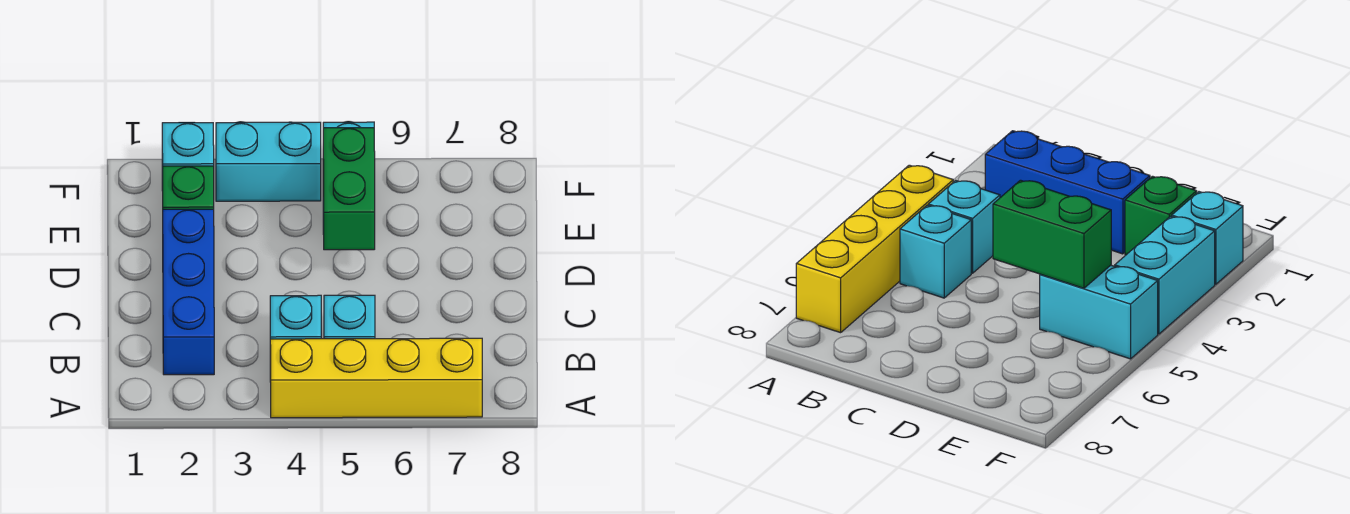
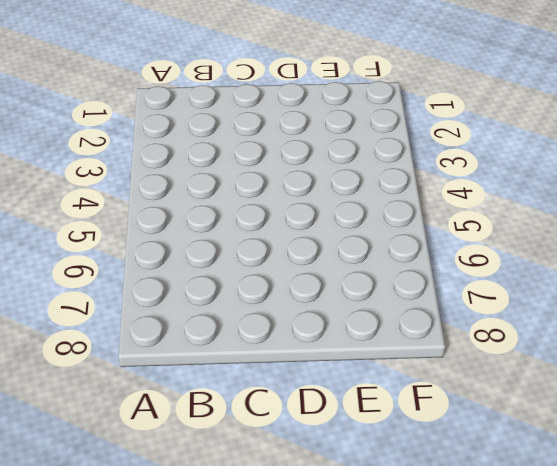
none -> yellow 1x4 brick [270,338,482,418]
none -> blue 1x3 brick [163,209,214,375]

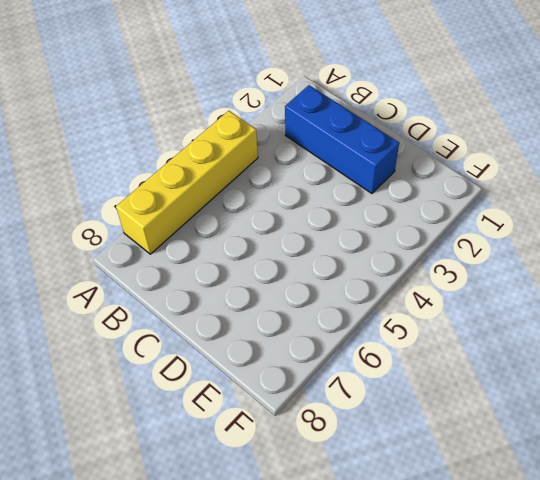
none -> cyan 1x1 brick [270,295,321,339]
none -> cyan 1x1 brick [324,295,375,339]

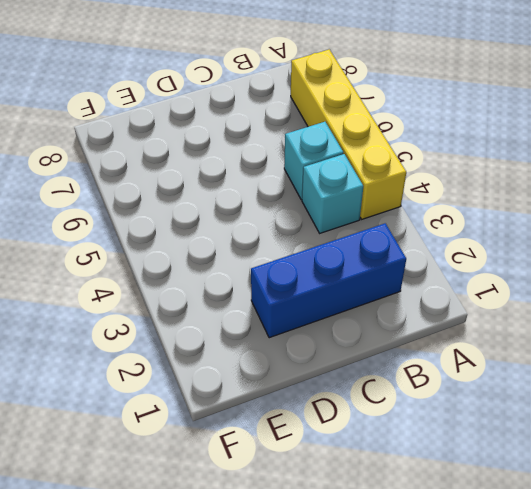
none -> green 1x1 brick [163,166,214,209]
none -> cyan 1x2 brick [1040,265,1158,359]

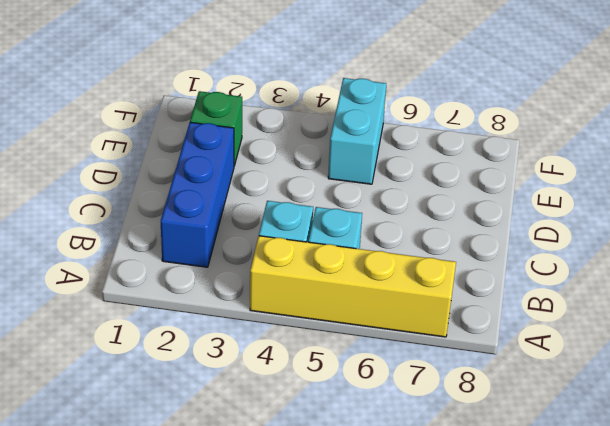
none -> cyan 1x1 brick [162,123,214,191]
none -> cyan 1x2 brick [216,122,321,201]

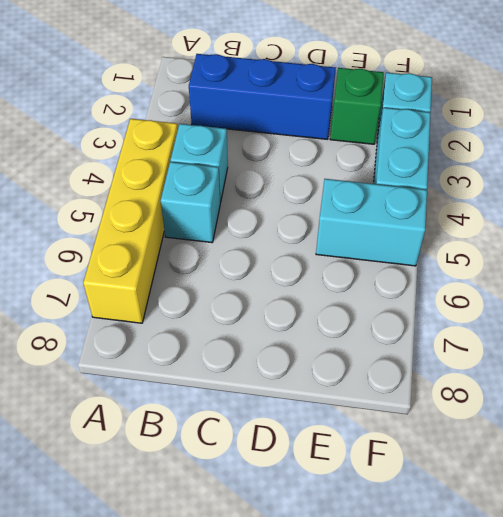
none -> green 1x2 brick [323,128,375,250]

